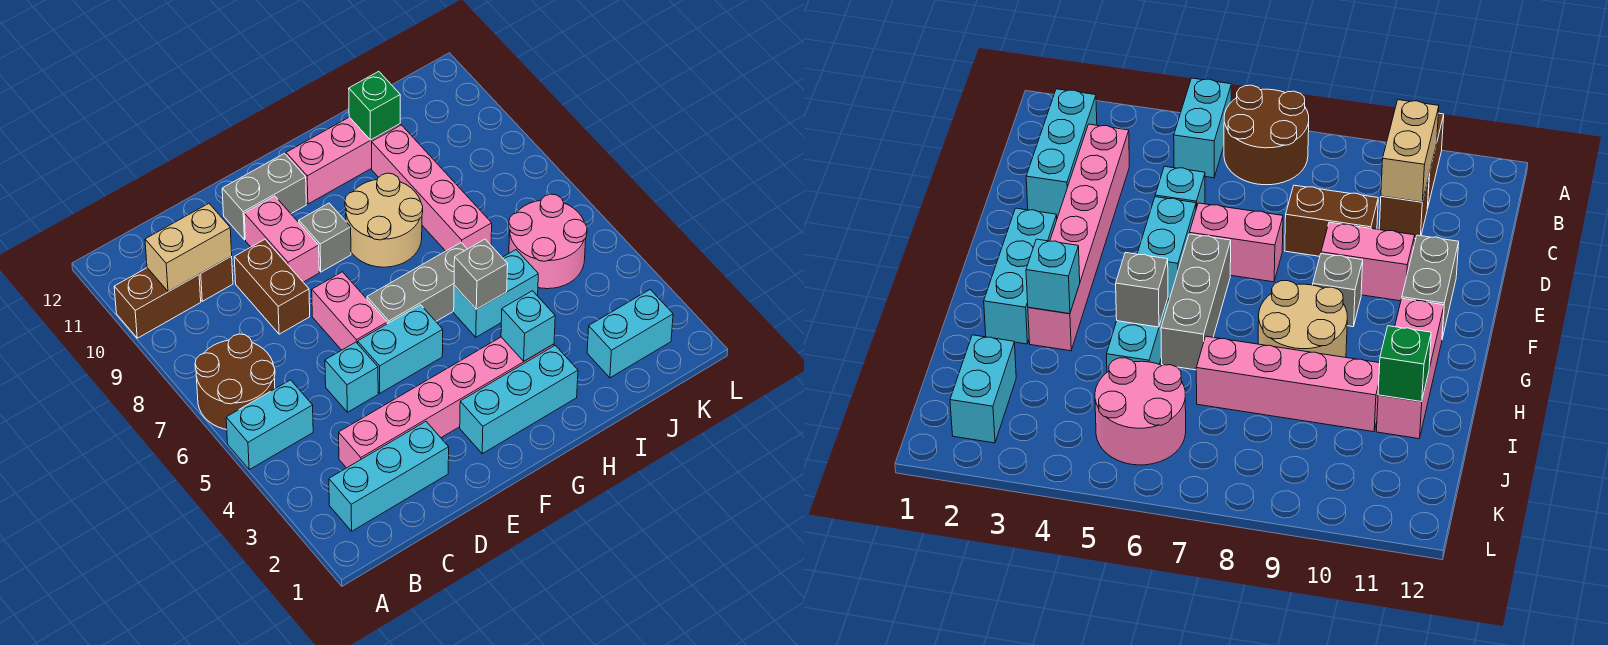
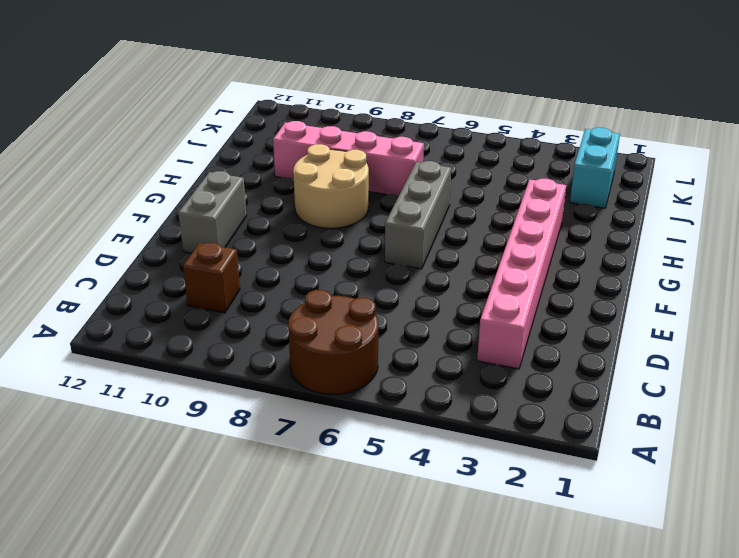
none -> cyan 1x2 brick [226,380,313,470]
none -> brown 1x2 brick [114,268,201,338]
none -> cyan 1x3 brick [329,422,449,531]

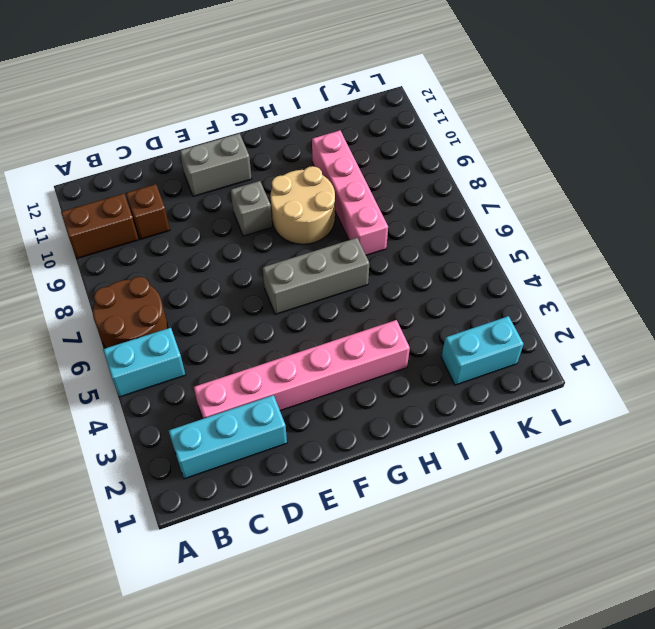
none -> cyan 1x1 brick [325,342,378,412]
none -> brown 1x2 brick [234,239,310,334]
none -> cyan 1x2 brick [358,305,443,393]

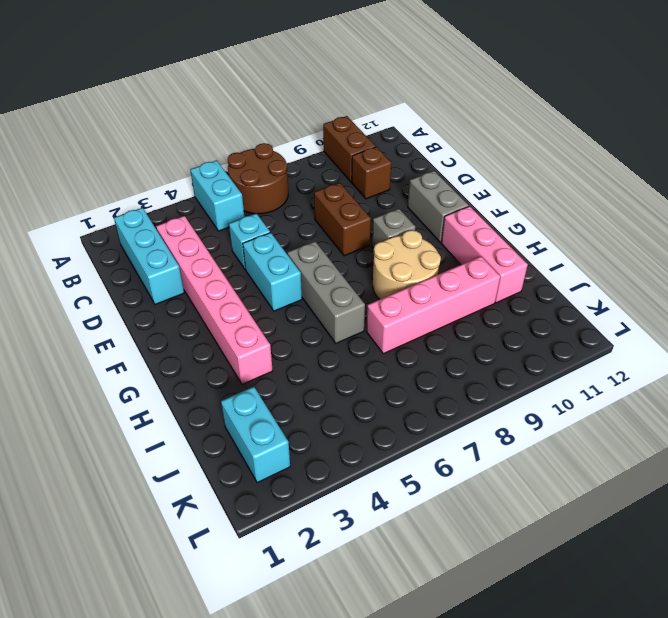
brown 1x2 brick [314,183,371,256] -> brown 1x2 brick turned to [234,239,310,334]
none -> pink 1x2 brick [312,272,387,350]
none -> pink 1x2 brick [244,196,319,282]
none -> cyan 1x3 brick [460,345,578,454]

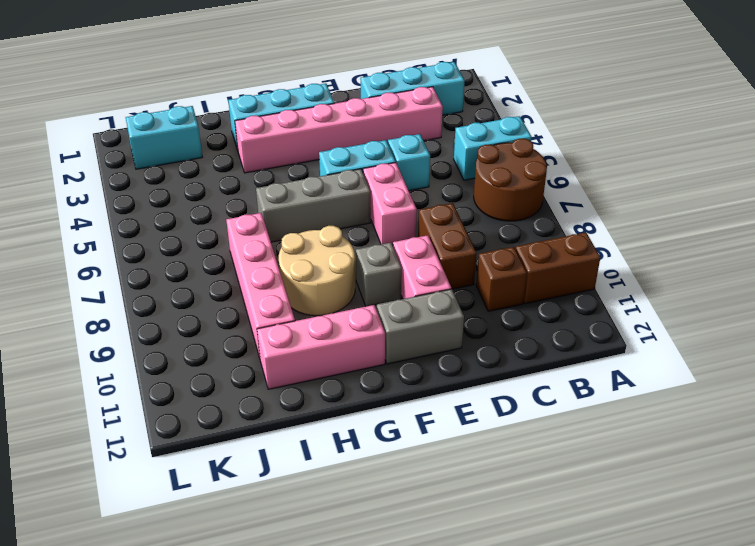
none -> cyan 1x2 brick [454,250,538,337]
none -> pink 2x2 round brick [509,194,587,289]
none -> tan 1x2 brick [145,204,232,292]

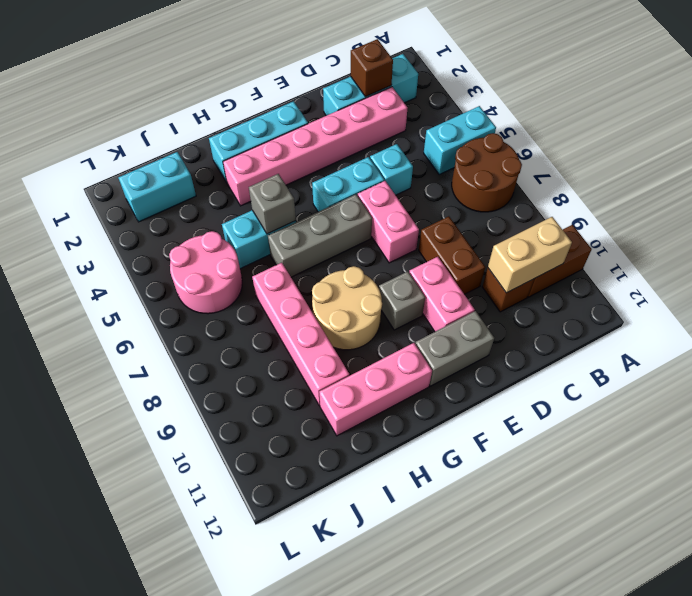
brown 1x1 brick [351,39,393,97] -> none
none -> cyan 1x1 brick [501,291,555,361]
none -> green 1x1 brick [349,71,400,140]

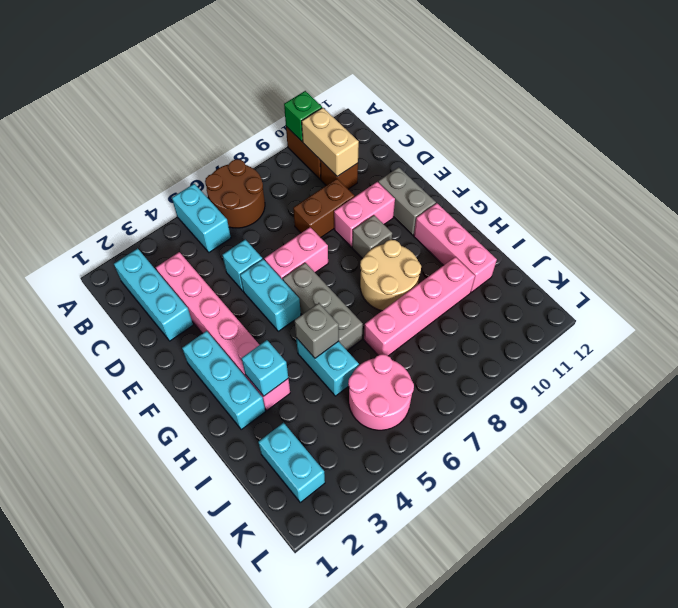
green 1x1 brick [284,91,322,142] -> green 1x1 brick moved to [349,71,400,140]

